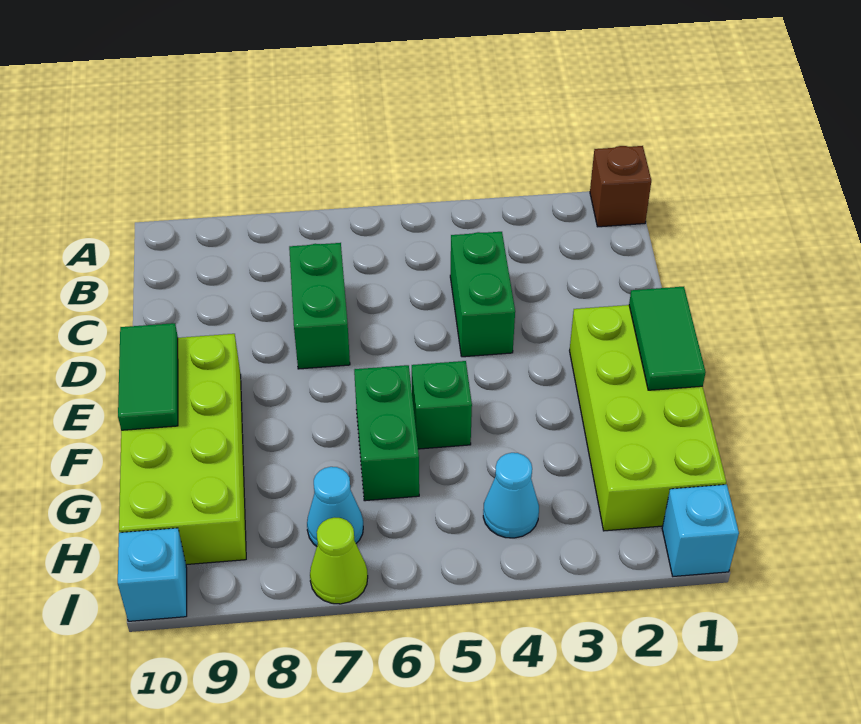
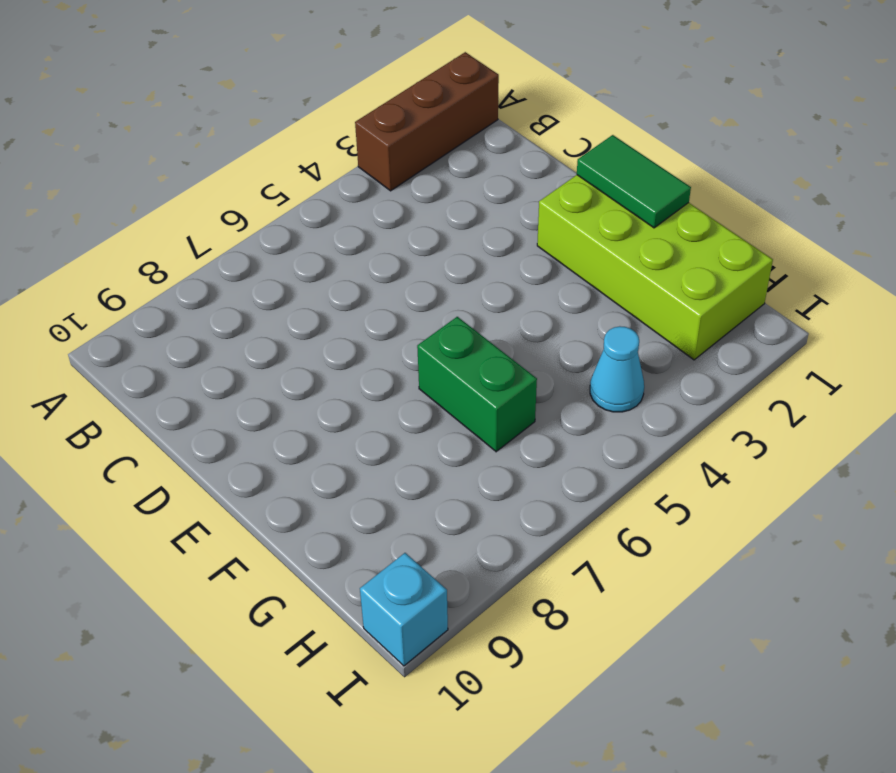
brown 1x3 brick [355,52,499,191] -> brown 1x1 brick [590,146,651,227]
none -> green 1x2 brick [450,232,515,357]
none -> green 1x2 brick [289,243,350,369]
none -> lime 2x4 brick [119,334,246,565]

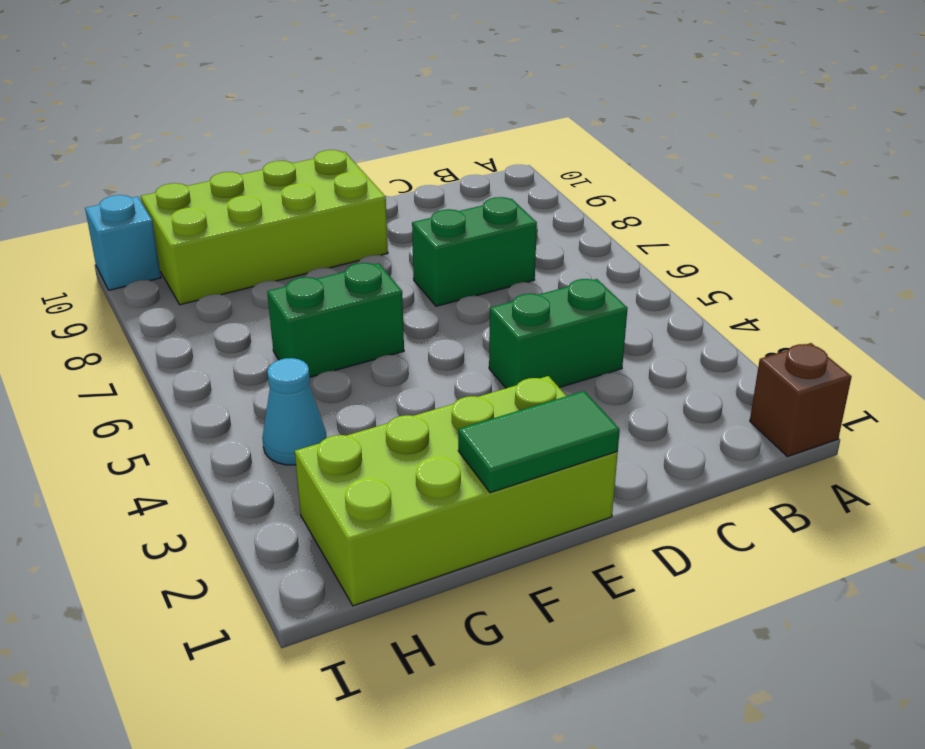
none -> green 1x1 brick [412,361,472,449]
none -> cyan 1x1 cone [307,467,363,546]
none -> cyan 1x1 brick [662,485,739,576]

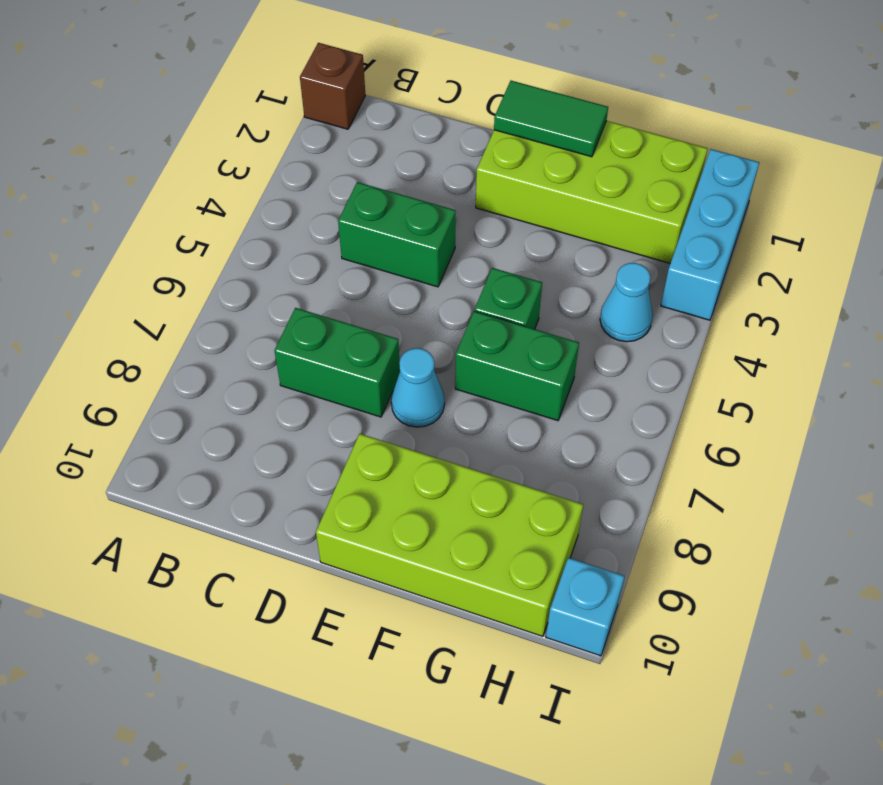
cyan 1x1 cone [391,348,445,427] -> cyan 1x1 cone moved to [307,467,363,546]
cyan 1x3 brick [661,149,759,320] -> cyan 1x1 brick [662,485,739,576]
none -> lime 1x1 cone [310,518,368,604]
none -> green 1x2 tile [118,323,178,430]

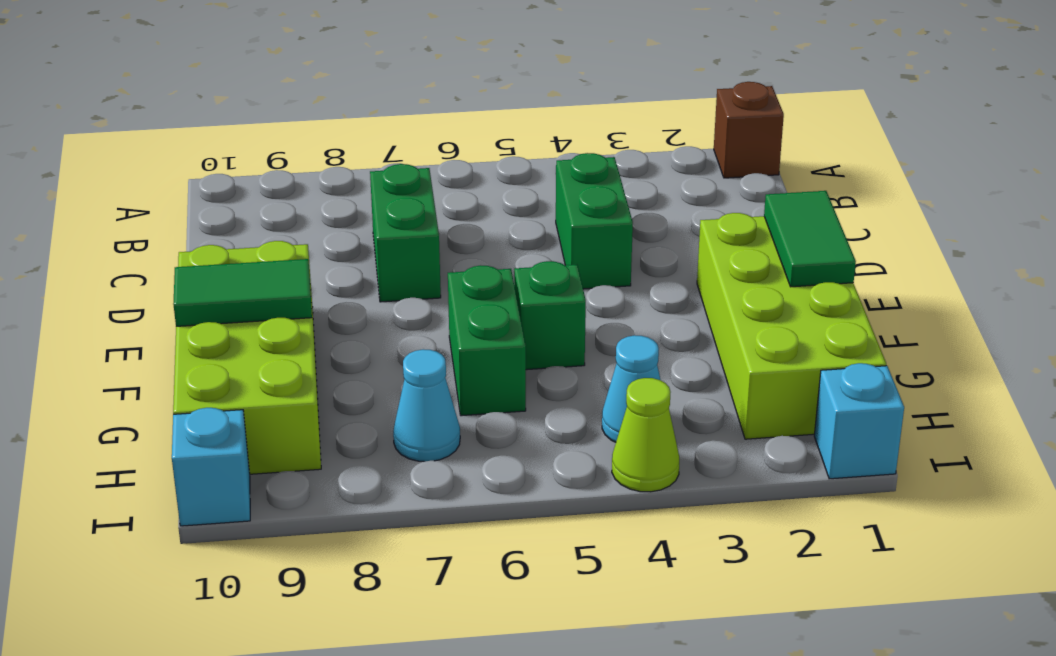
green 1x2 tile [173,259,312,326] -> green 1x2 tile turned to [118,323,178,430]
lime 1x1 cone [612,378,679,492] -> lime 1x1 cone moved to [310,518,368,604]

